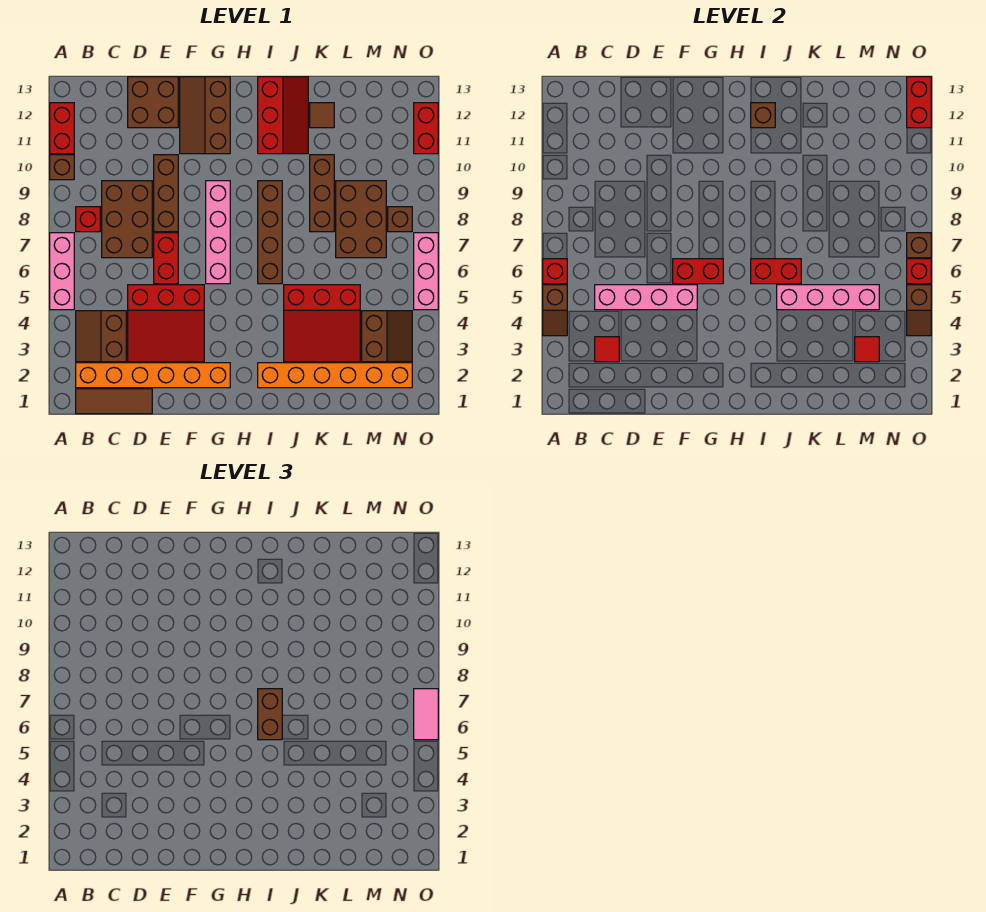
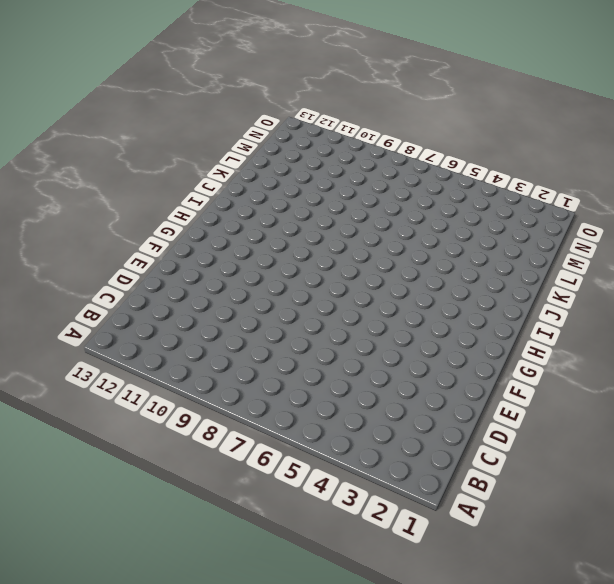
none -> pink 1x3 brick [50,233,74,310]
none -> brown 1x1 brick [50,155,74,180]
none -> red 1x2 brick [50,103,74,154]
none -> brown 1x3 tile [76,389,152,414]

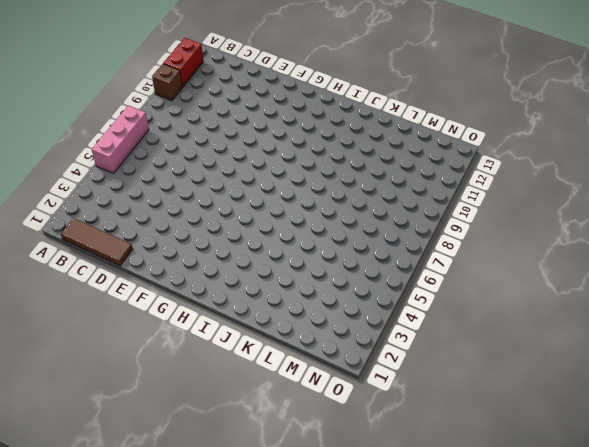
none -> orange 1x6 brick [76,363,230,388]
none -> brown 2x2 slope [76,311,126,362]
none -> red 1x1 brick [76,207,100,232]
none -> brown 2x3 brick [102,181,152,258]

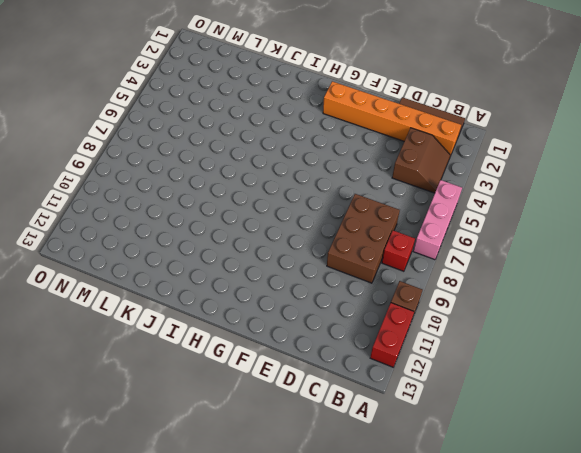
none -> red 3x3 slope [128,285,204,362]
none -> brown 2x2 brick [128,77,178,128]
none -> red 1x2 brick [154,233,178,284]
none -> brown 1x3 brick [154,155,178,232]

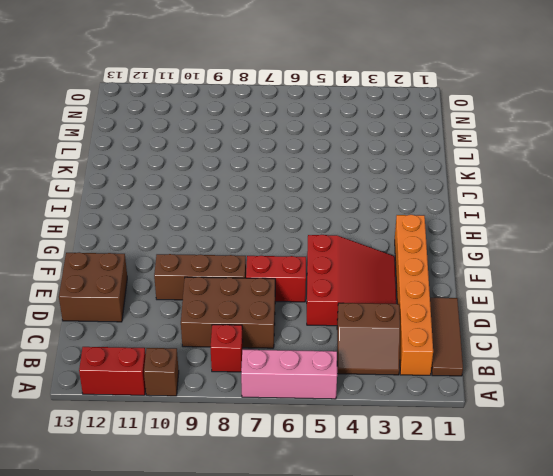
none -> brown 2x3 slope [180,77,230,154]
none -> pink 1x4 brick [206,181,230,284]
none -> orange 1x6 brick [258,363,412,388]
none -> brown 1x4 brick [258,181,282,284]

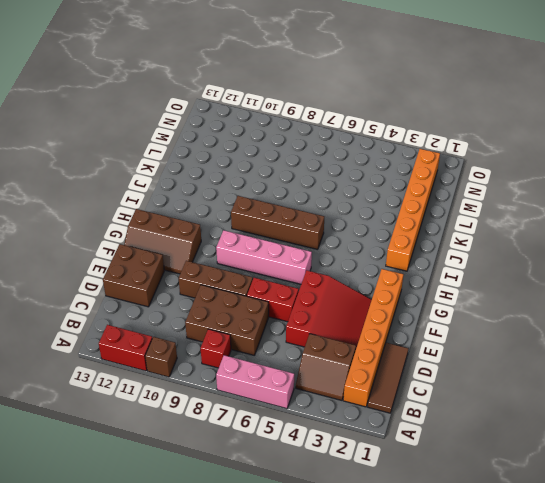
none -> red 2x3 slope [258,77,308,154]
none -> red 3x3 slope [284,285,360,362]
none -> brown 1x3 brick [310,155,334,232]
none -> brown 1x1 tile [310,103,334,128]

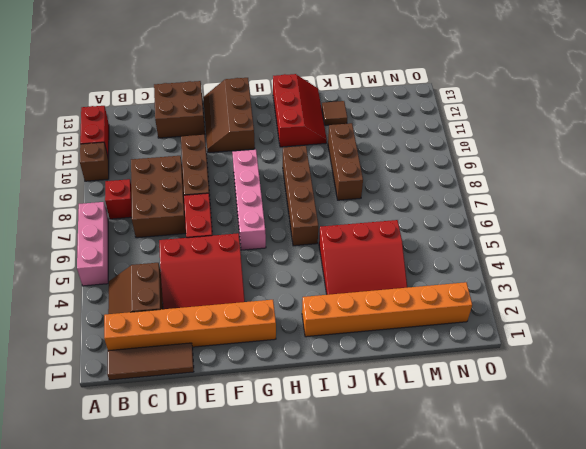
none -> brown 2x3 brick [336,181,386,258]
none -> brown 2x2 slope [362,311,412,362]
none -> brown 1x1 brick [388,207,412,232]
none -> pink 1x3 brick [414,233,438,310]

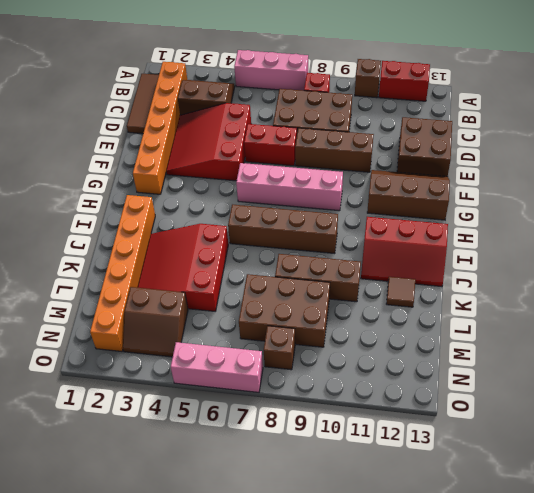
none -> red 1x2 brick [414,103,438,154]
none -> brown 1x2 slope [543,285,567,336]
none -> red 1x1 brick [543,259,567,284]
none -> red 1x1 tile [595,337,619,362]

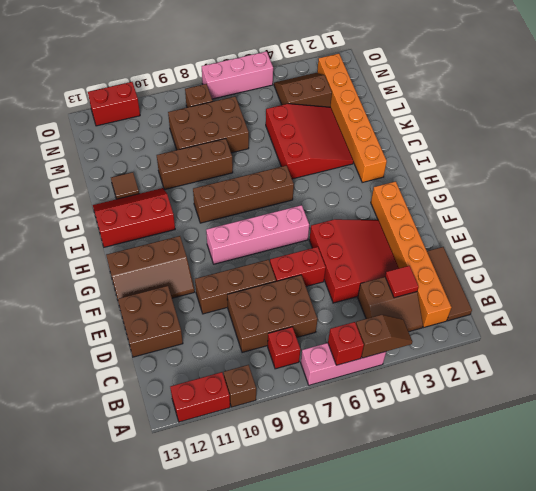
none -> pink 1x4 brick [595,285,697,310]
none -> red 1x2 brick [673,259,723,284]
none -> red 1x2 brick [751,259,801,284]
none -> brown 1x1 brick [751,103,775,128]

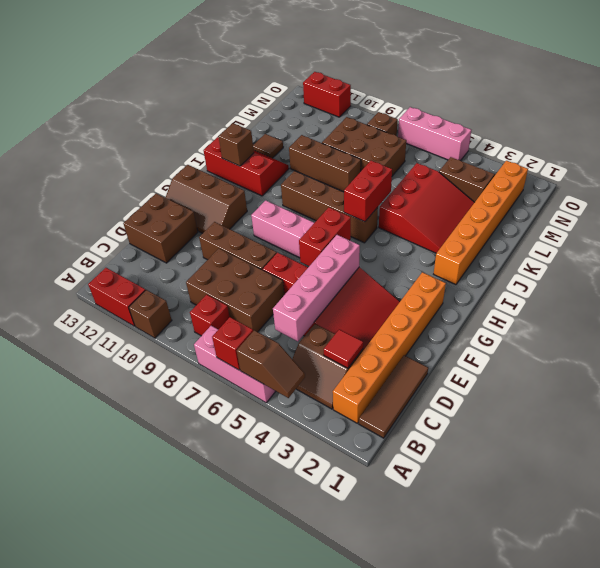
none -> pink 1x4 brick [777,285,879,310]
none -> red 1x1 tile [855,337,879,362]
none -> brown 1x2 slope [907,285,931,336]
none -> red 1x1 brick [907,259,931,284]

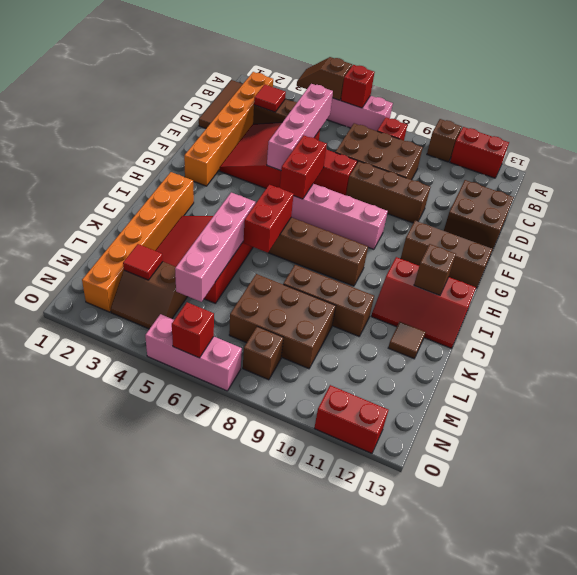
none -> brown 1x2 slope [907,285,931,336]
none -> brown 1x1 brick [907,233,931,258]
none -> red 1x2 brick [907,77,931,128]
none -> brown 1x2 brick [258,689,282,740]

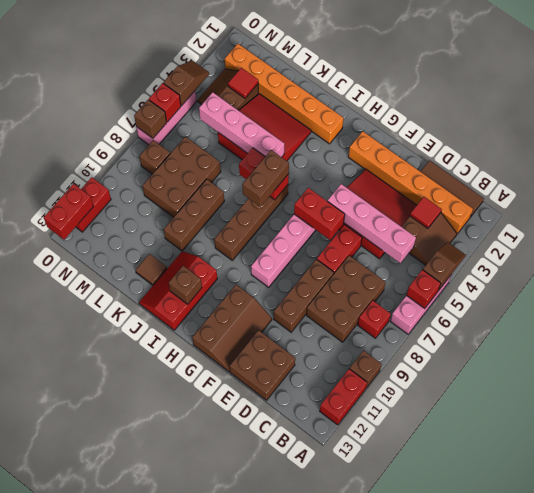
none -> pink 1x2 tile [414,689,438,740]

